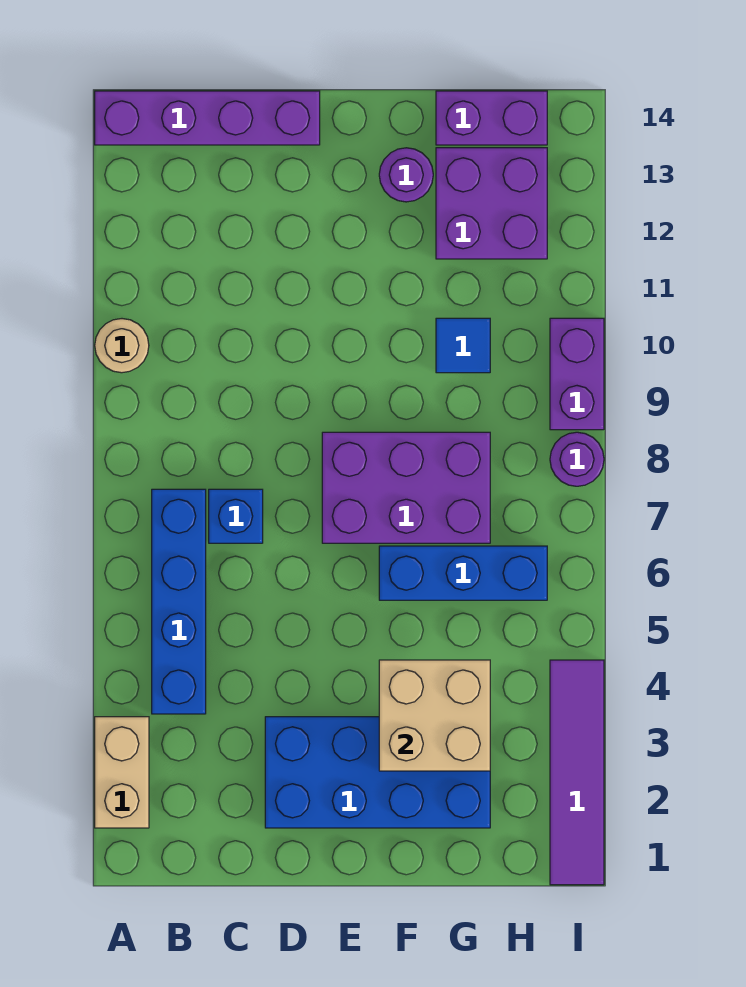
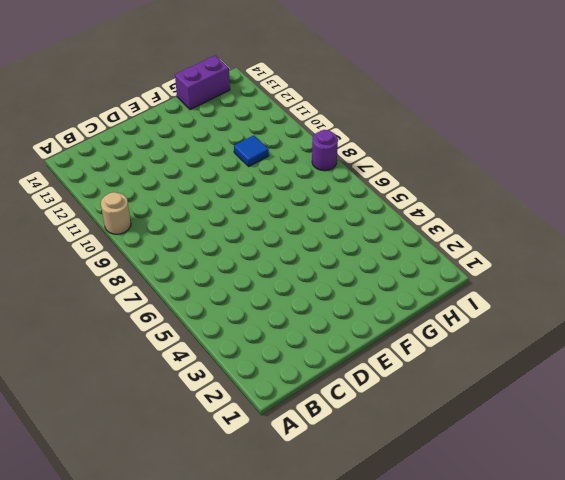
none -> tan 1x2 brick [95,717,149,828]
none -> purple 1x4 brick [95,91,320,145]
none -> blue 1x4 brick [152,489,206,714]

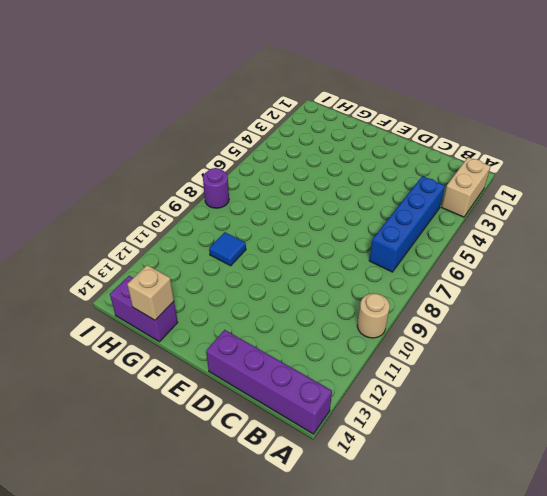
tan 1x1 brick [127,265,174,320] -> none
none -> blue 1x1 brick [209,489,263,543]
none -> blue 2x4 brick [265,717,490,828]
none -> purple 2x3 brick [322,432,490,543]

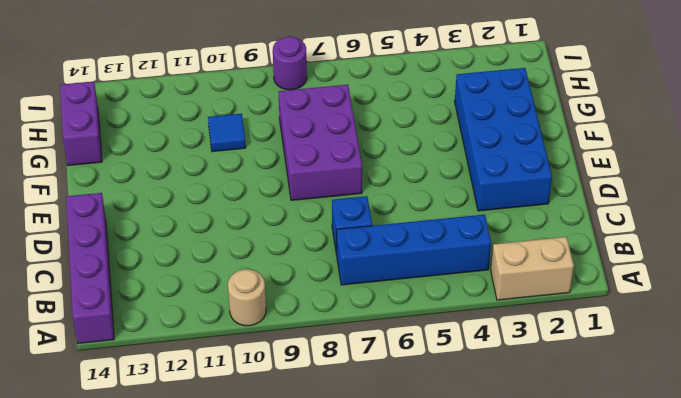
none -> blue 1x3 brick [379,546,547,600]
none -> purple 1x1 round brick [379,148,433,202]
none -> purple 2x2 brick [436,148,547,259]

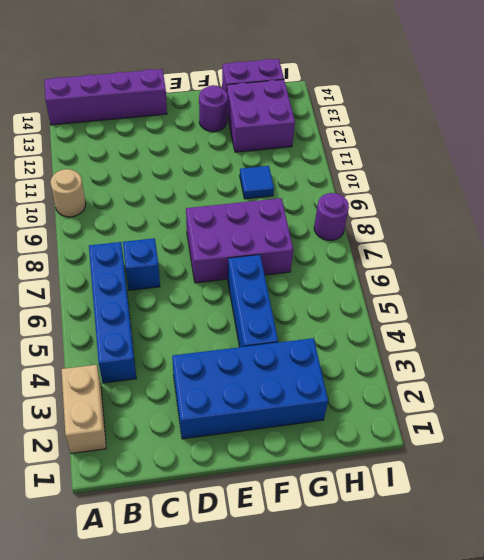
blue 1x3 brick [228,255,278,347] -> blue 1x3 brick turned to [379,546,547,600]
none -> purple 1x4 tile [550,660,604,885]
none -> purple 1x2 brick [550,318,604,430]
none -> tan 2x2 brick [379,660,490,771]

